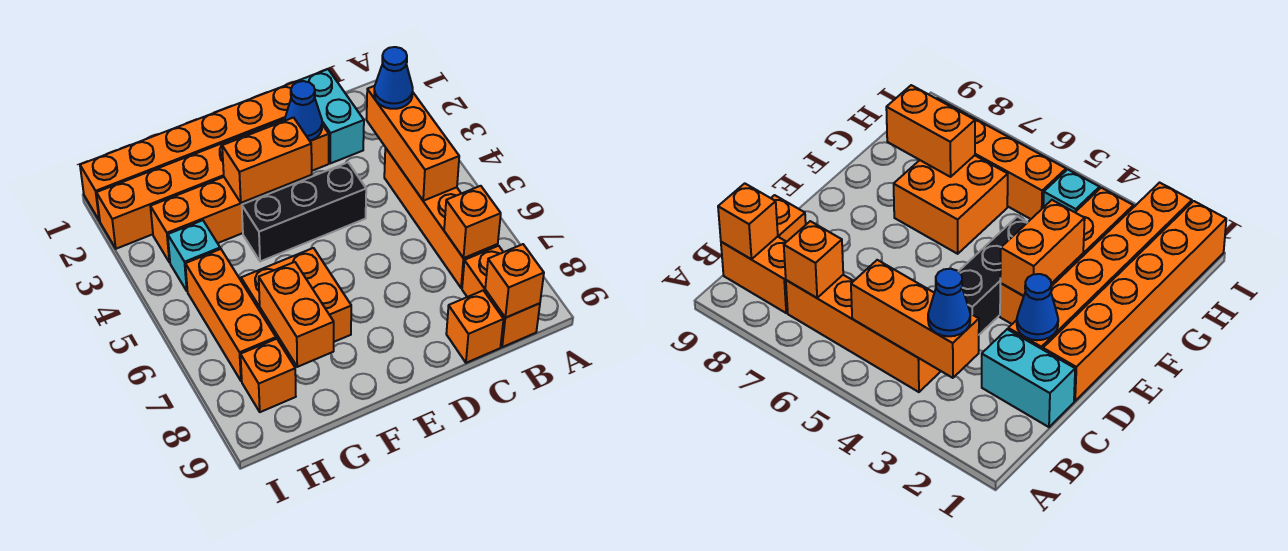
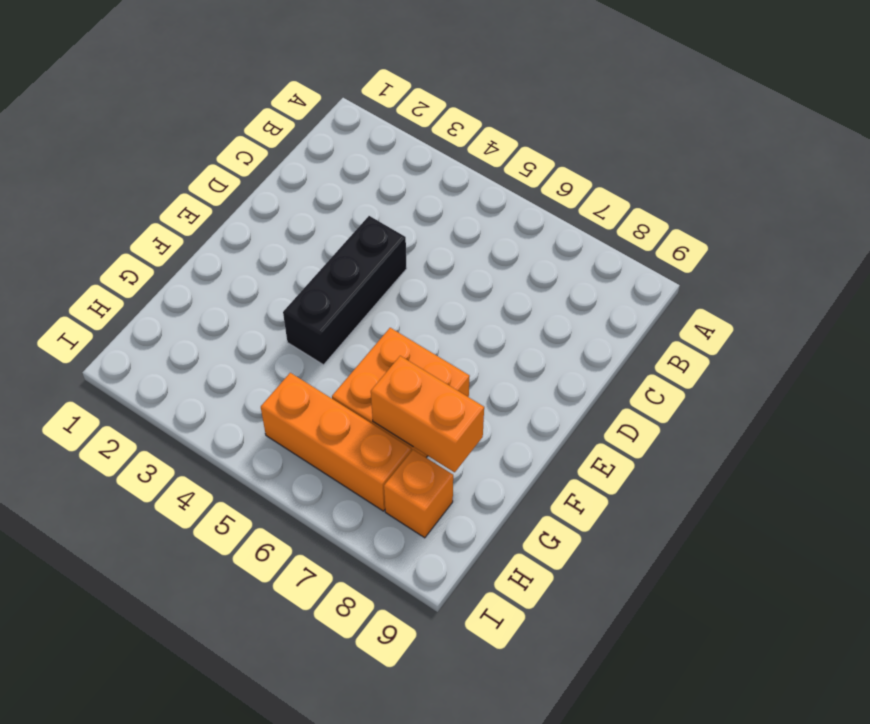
none -> orange 1x4 brick [384,148,498,288]
none -> orange 1x2 brick [462,246,540,347]
none -> cyan 1x2 brick [295,69,364,163]

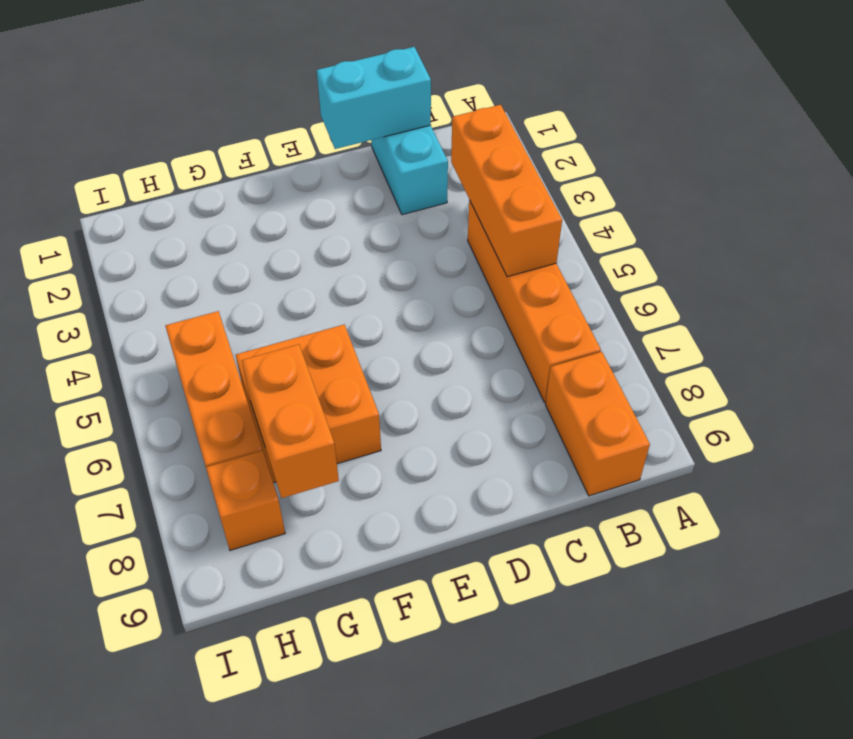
cyan 1x2 brick [317,47,431,149] -> none
none -> orange 1x1 brick [446,291,503,363]
none -> orange 1x6 brick [80,83,294,221]
none -> orange 1x6 brick [96,119,329,249]

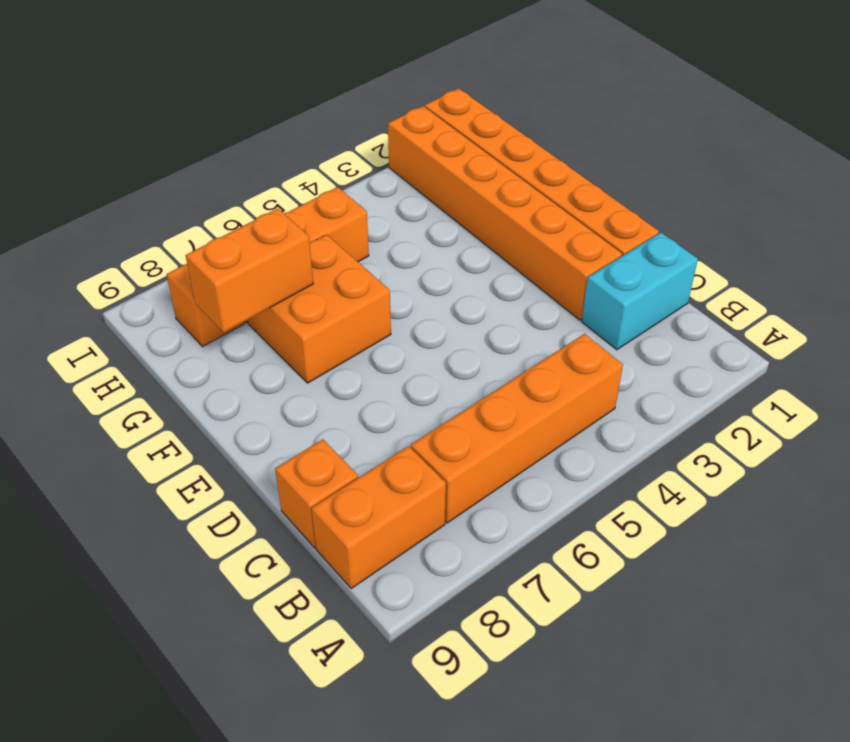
none -> black 1x3 brick [242,163,366,261]
none -> orange 1x4 brick [150,175,312,263]
none -> cyan 1x1 brick [168,220,220,291]

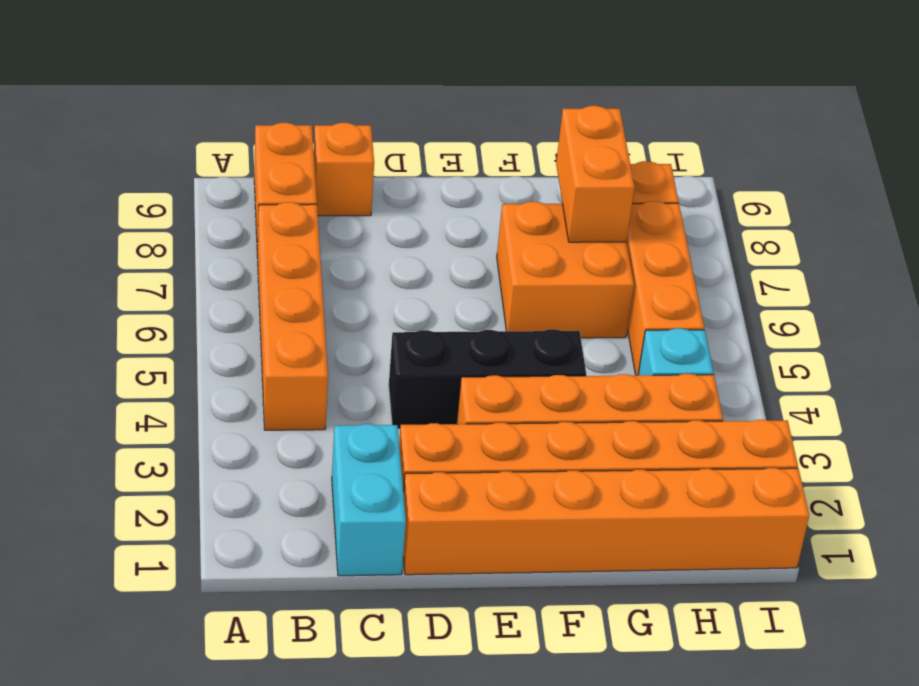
none -> orange 1x3 brick [367,86,459,201]
none -> orange 1x1 brick [444,186,501,258]
none -> orange 1x1 brick [485,244,544,318]

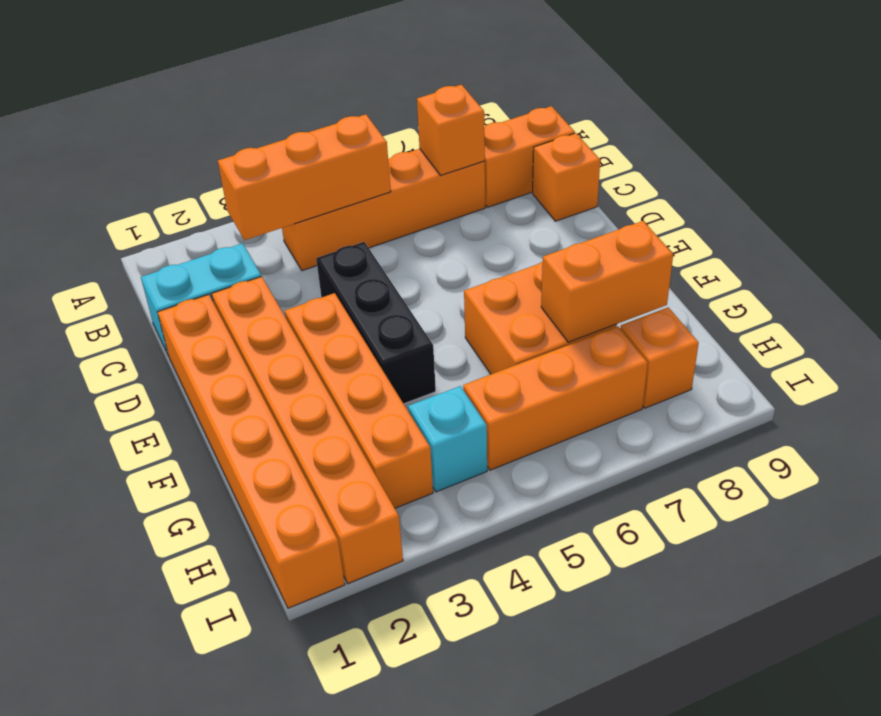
none -> orange 1x1 brick [485,244,544,318]
none -> blue 1x1 cone [284,81,322,141]
none -> orange 1x2 brick [222,118,312,203]

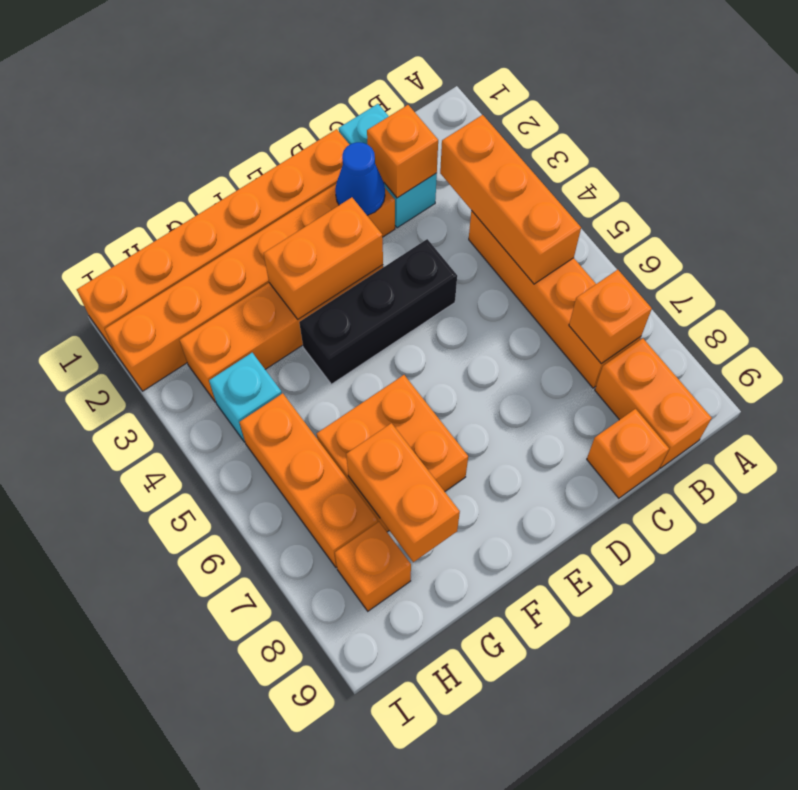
orange 1x1 brick [367,105,438,198] -> orange 1x1 brick moved to [485,244,544,318]
none -> blue 1x1 cone [374,47,413,109]

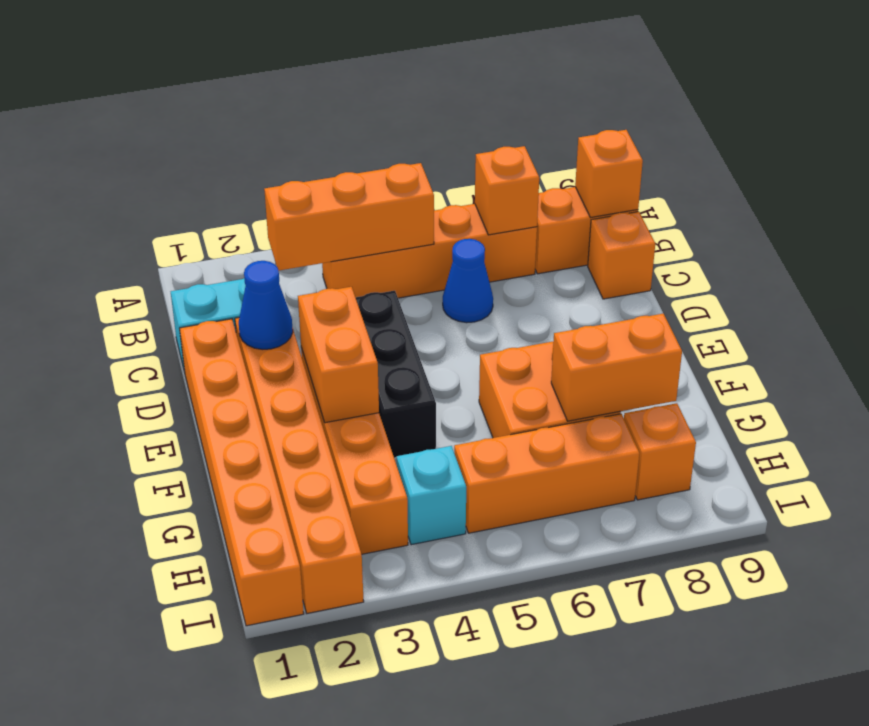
blue 1x1 cone [443,239,493,323] -> blue 1x1 cone moved to [374,47,413,109]

